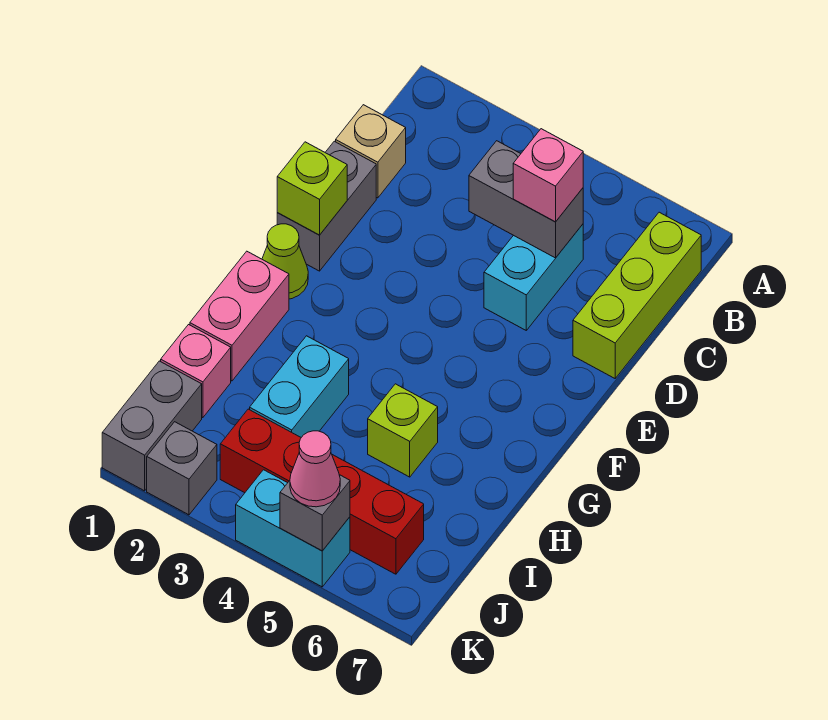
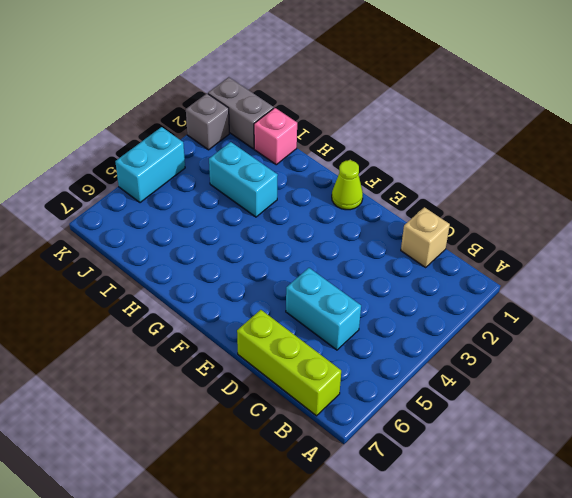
none -> grey 1x2 brick [277,141,376,271]
none -> pink 1x2 brick [190,251,289,381]
none -> lime 1x1 brick [368,384,438,477]

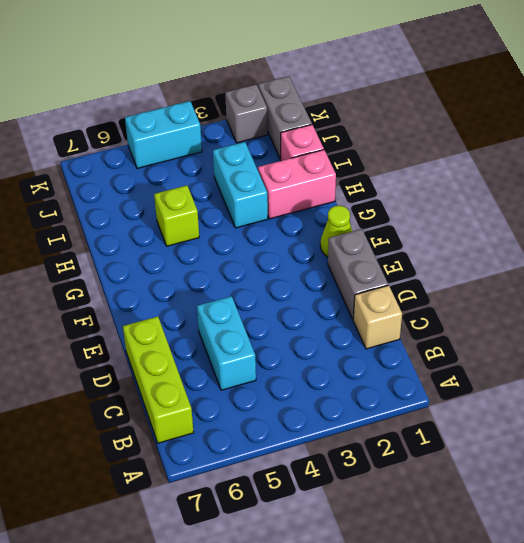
pink 1x2 brick [258,150,336,219] -> pink 1x2 brick turned to [190,251,289,381]
none -> red 1x4 brick [220,409,424,574]
none -> grey 1x2 brick [469,141,583,258]
none -> lime 1x1 brick [277,142,347,235]

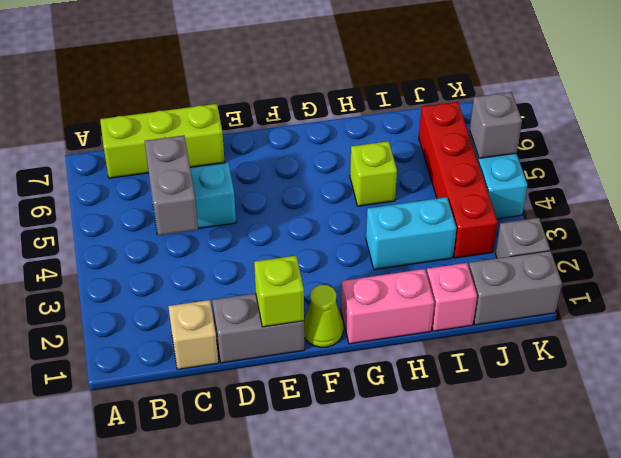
none -> pink 1x1 brick [513,129,583,222]
none -> pink 1x1 cone [290,431,340,507]

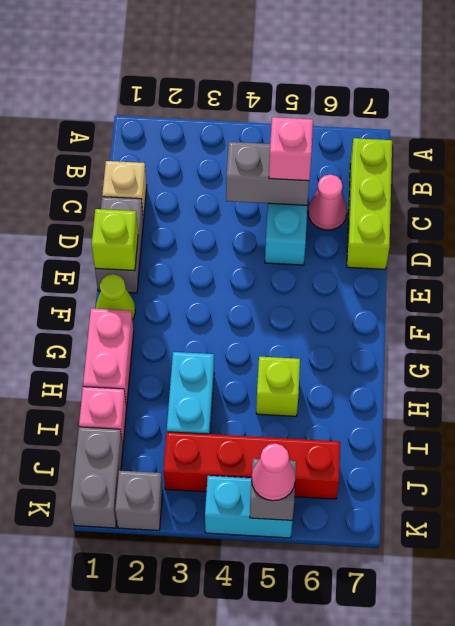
pink 1x1 cone [308,174,347,230] -> none

